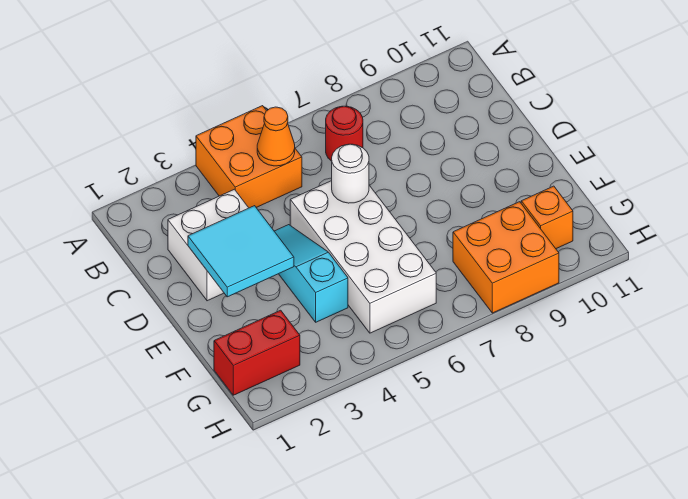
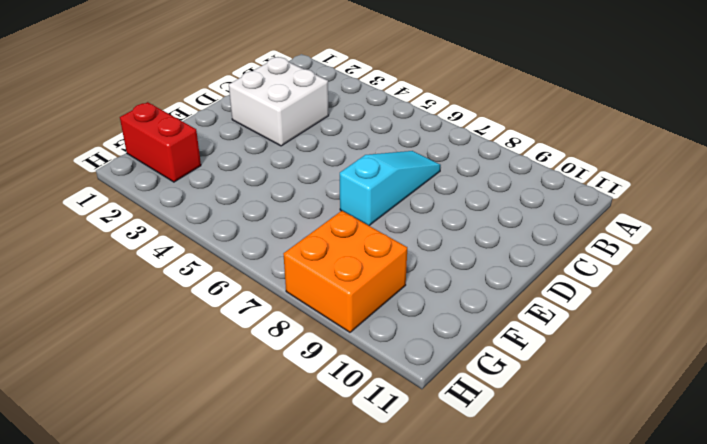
cyan 1x3 slope [340,151,441,225] -> cyan 1x3 slope moved to [274,225,348,322]
none -> orange 2x2 brick [196,106,302,208]
none -> red 1x1 round brick [326,106,363,161]

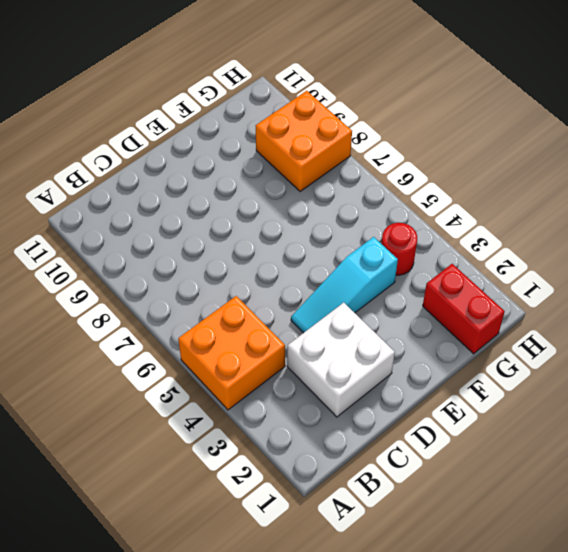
red 1x1 round brick [381,223,417,275] -> red 1x1 round brick moved to [326,106,363,161]
none -> white 2x4 brick [290,181,436,333]
none -> orange 1x1 brick [521,186,573,249]

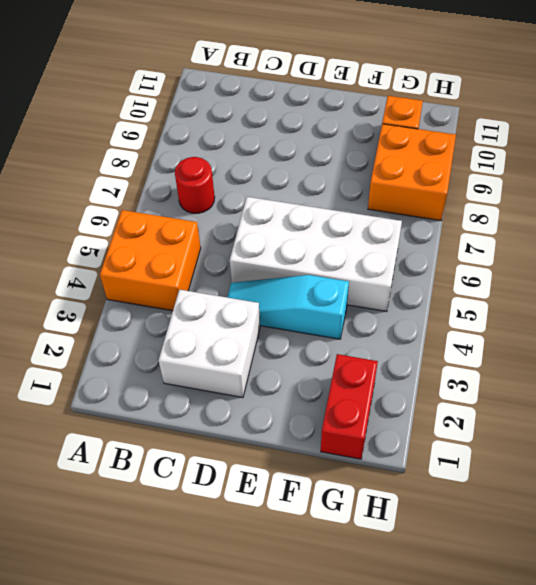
none -> orange 1x1 cone [257,107,295,166]
none -> cyan 2x2 tile [188,206,294,297]

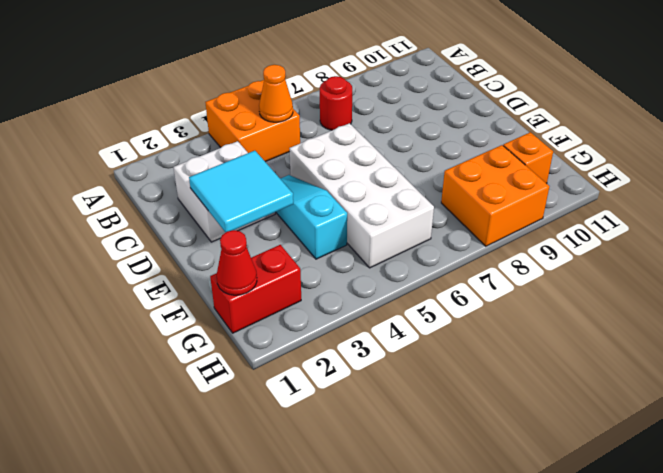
red 1x1 cone [217,230,257,295] -> none
none -> white 1x1 round brick [332,144,369,203]

